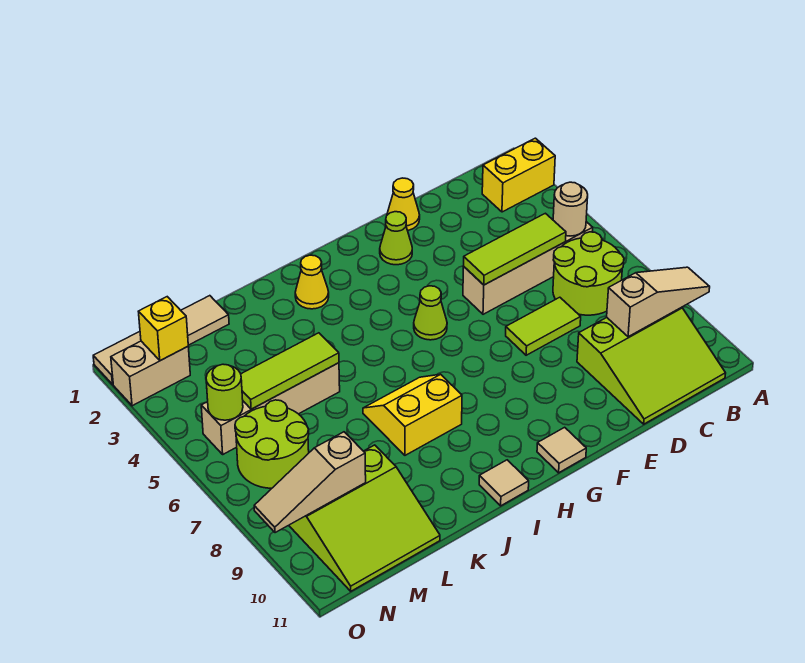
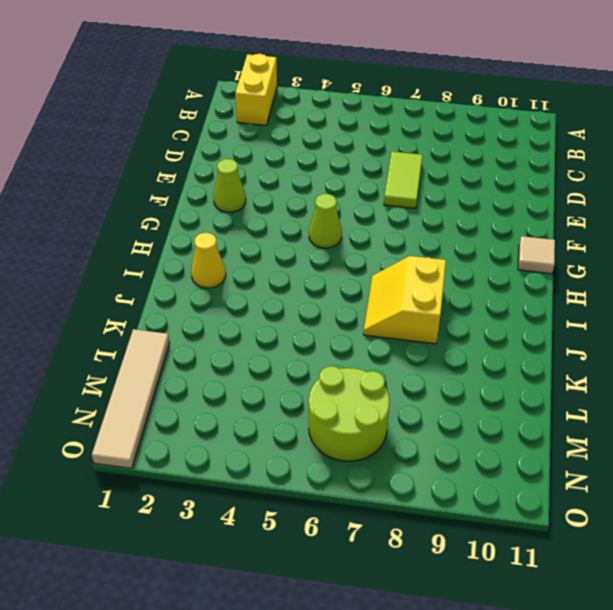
none -> tan 1x4 brick [463,219,593,314]
none -> lime 2x2 round brick [553,232,624,315]
none -> lime 3x3 slope [577,307,726,424]

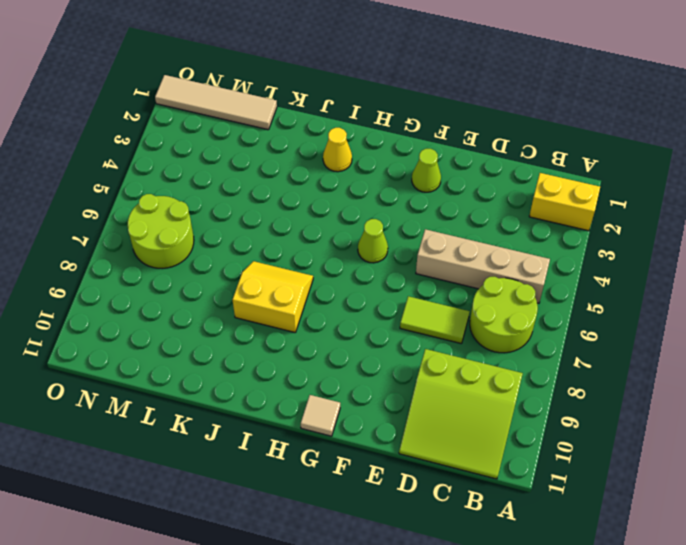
none -> yellow 1x1 cone [387,178,420,231]
none -> tan 1x1 tile [479,460,529,506]
none -> tan 1x4 brick [201,363,340,454]

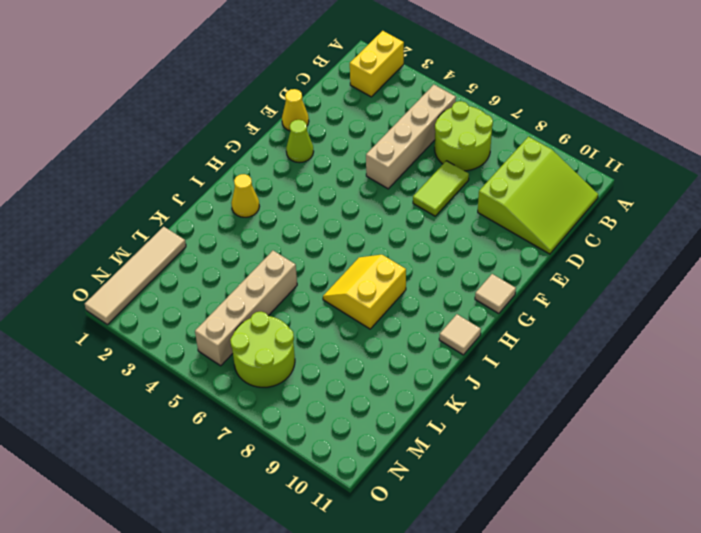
none -> lime 1x1 cone [414,286,447,340]
none -> lime 3x3 slope [289,445,440,591]
none -> tan 1x2 brick [111,341,190,406]

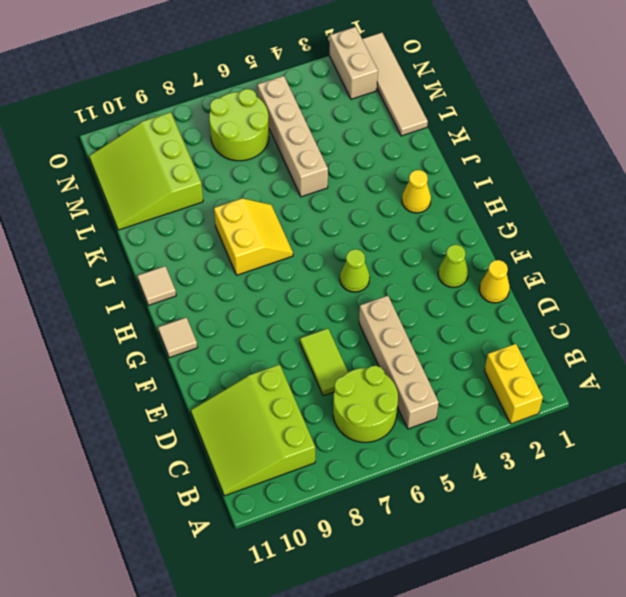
none -> tan 1x3 slope [607,267,710,337]
none -> tan 1x1 round brick [553,182,588,236]
none -> lime 1x3 tile [464,213,566,285]

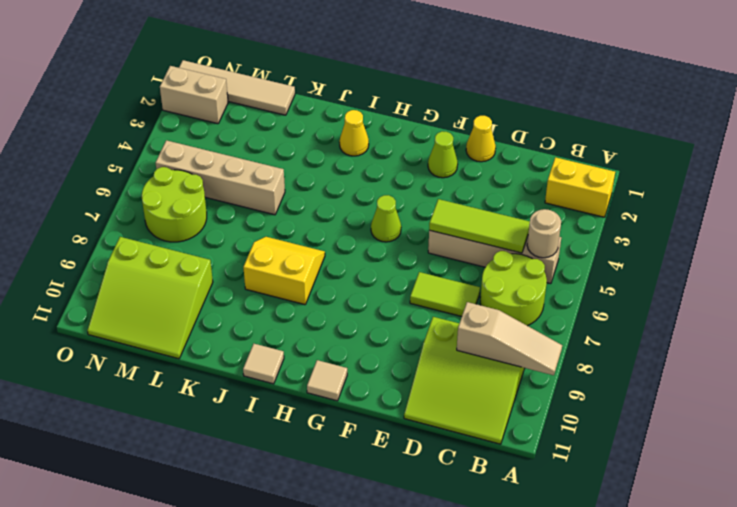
none -> lime 1x3 tile [241,333,339,409]
none -> tan 1x3 slope [254,432,366,533]
none -> yellow 1x1 brick [138,297,188,361]

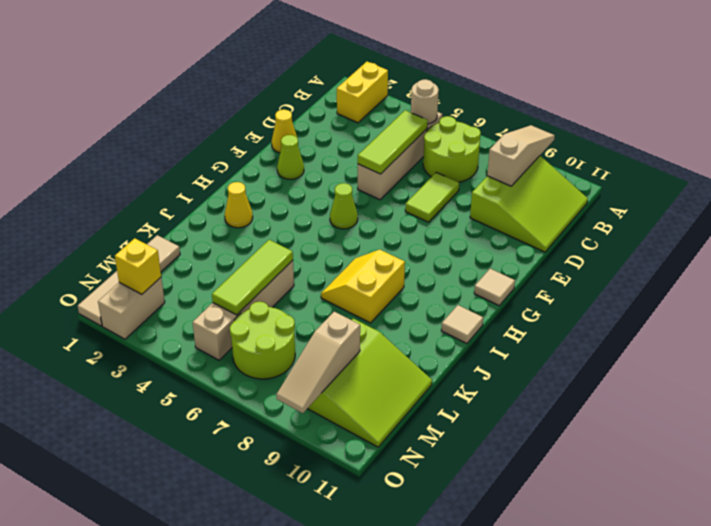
none -> lime 1x1 round brick [206,364,243,420]

